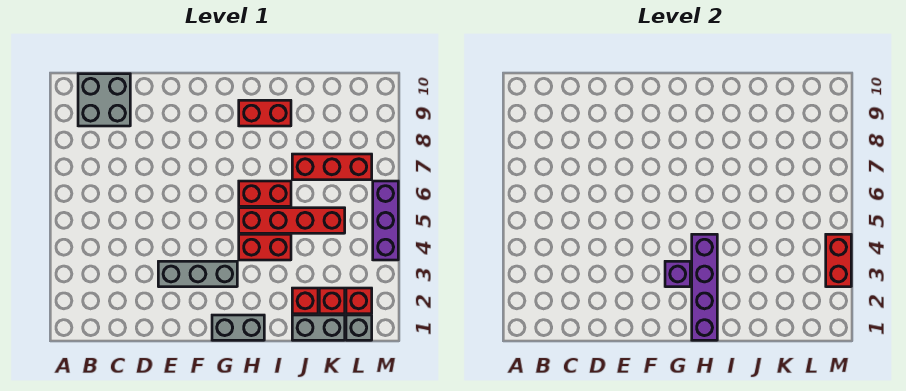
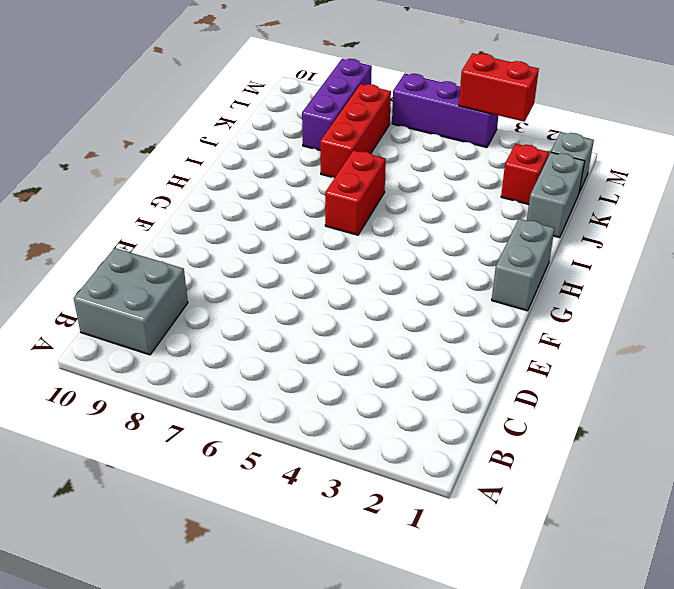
purple 1x3 brick [302,59,372,151] -> none
none -> grey 1x3 brick [158,261,237,287]
none -> red 1x2 brick [239,234,291,260]
none -> red 1x4 brick [239,208,345,233]

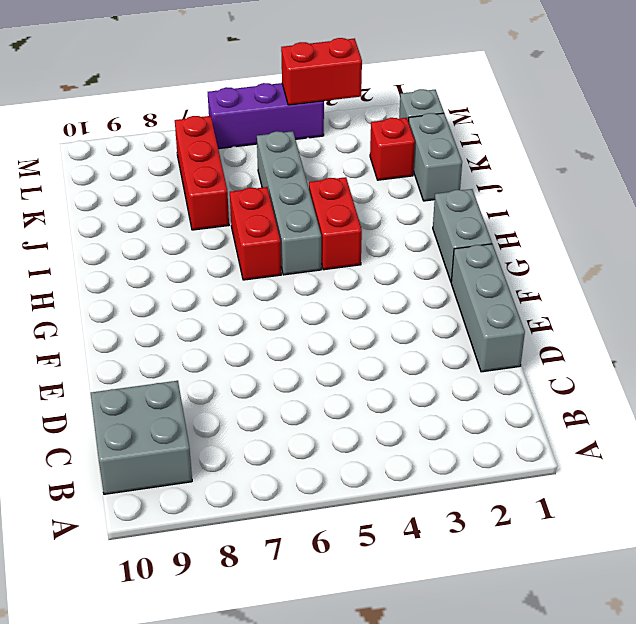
grey 1x3 brick [451,244,525,372] -> grey 1x3 brick moved to [158,261,237,287]
grey 1x4 brick [257,131,321,275] -> red 1x4 brick [239,208,345,233]
none -> red 1x2 brick [239,100,291,126]
none -> red 1x1 brick [292,288,318,314]
none -> red 1x1 brick [346,288,372,314]

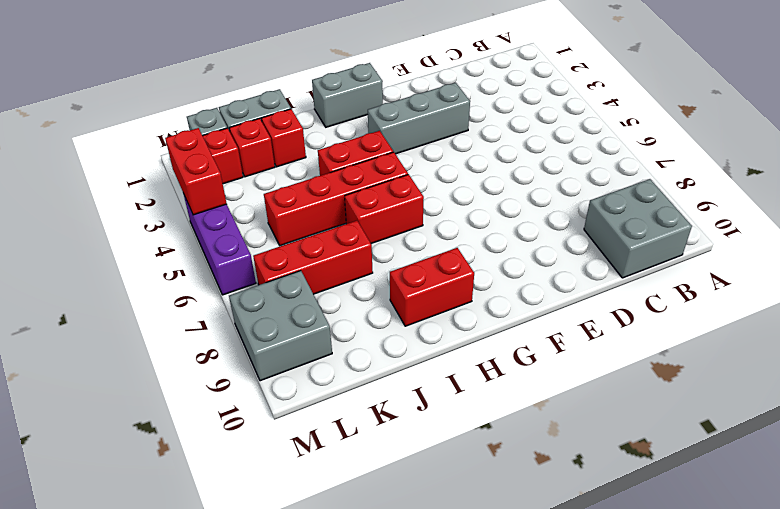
grey 2x2 brick [229,271,332,381] -> none
none -> purple 1x1 brick [665,261,690,287]
none -> purple 1x4 brick [692,234,717,340]

